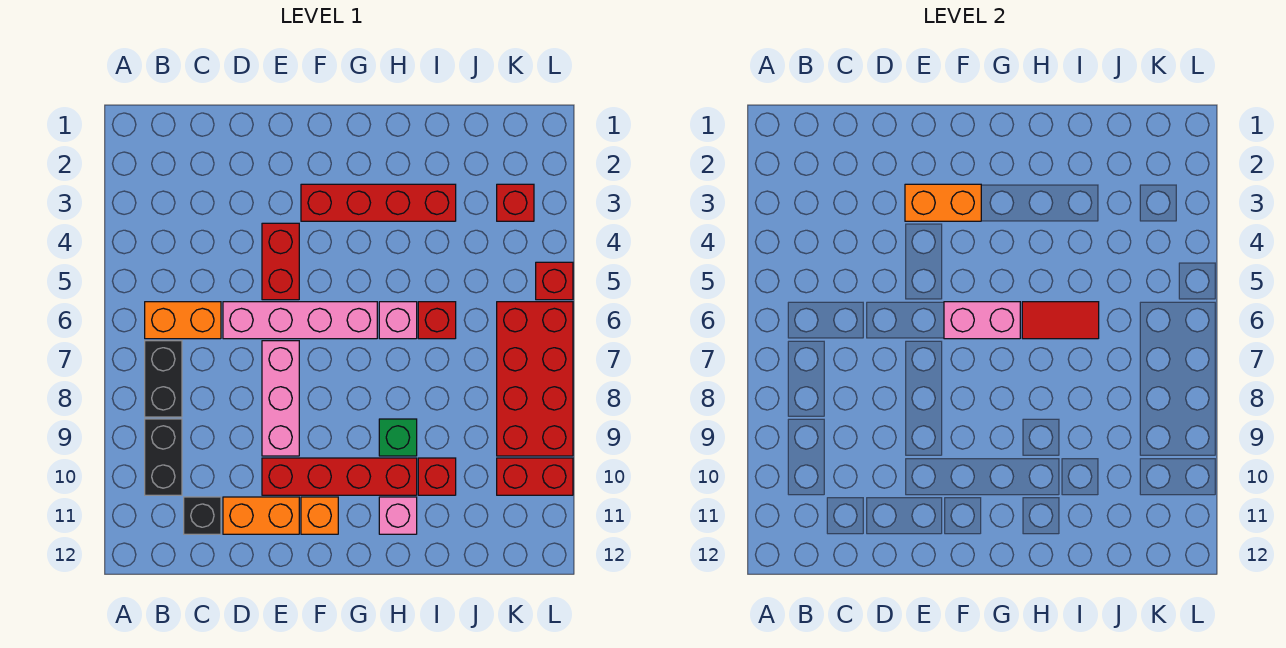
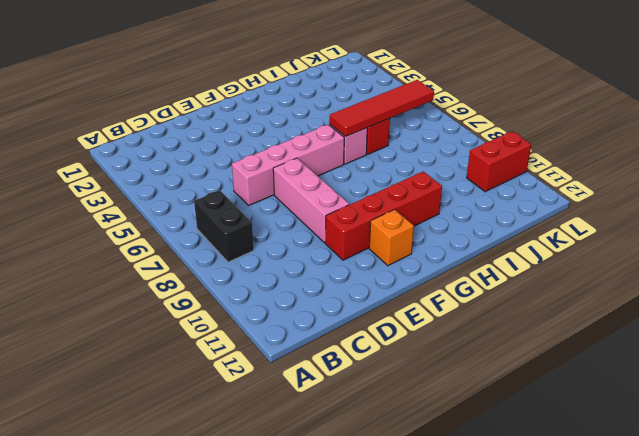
red 1x4 tile [329,80,434,137] -> red 1x2 tile [1022,302,1099,339]
none -> orange 1x2 brick [145,302,221,339]
none -> black 1x2 brick [145,419,182,495]
none -> black 1x1 brick [184,497,221,534]

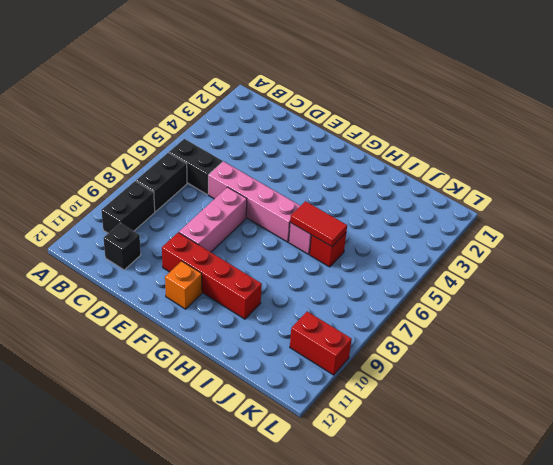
black 1x2 brick [169,139,222,194] -> orange 1x2 brick [145,302,221,339]
none -> orange 1x2 brick [223,497,299,534]
none -> red 1x2 brick [262,223,299,300]
none -> red 1x4 brick [301,184,456,221]

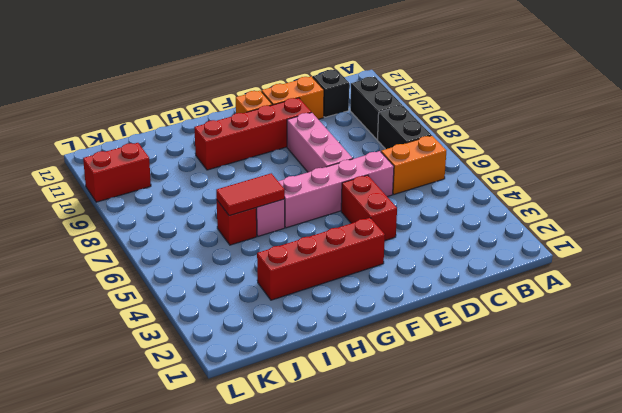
none -> green 1x1 brick [379,419,417,456]
none -> pink 1x1 brick [379,497,417,534]
none -> red 1x1 brick [418,458,456,495]

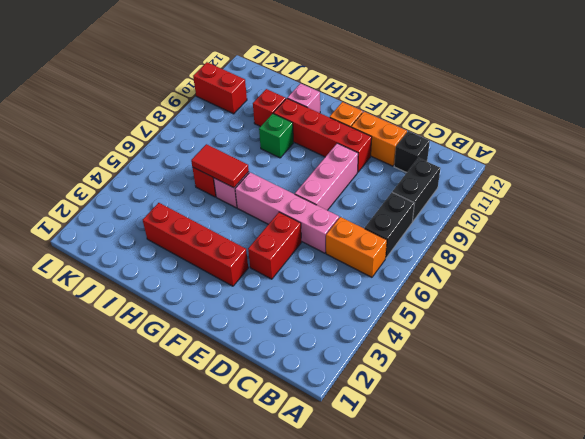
none -> red 1x1 brick [497,184,534,221]
none -> red 2x4 brick [497,302,573,456]
none -> red 1x1 brick [536,262,573,300]

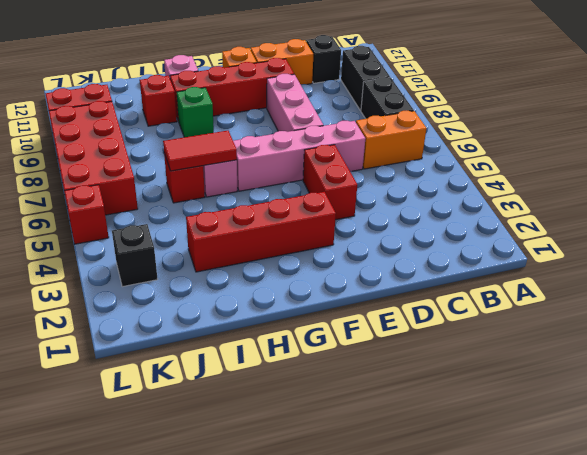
black 1x1 brick [112,224,157,287] -> red 1x1 brick [497,184,534,221]
none -> orange 1x2 brick [905,184,981,221]
none -> pink 1x2 brick [944,302,1020,339]

